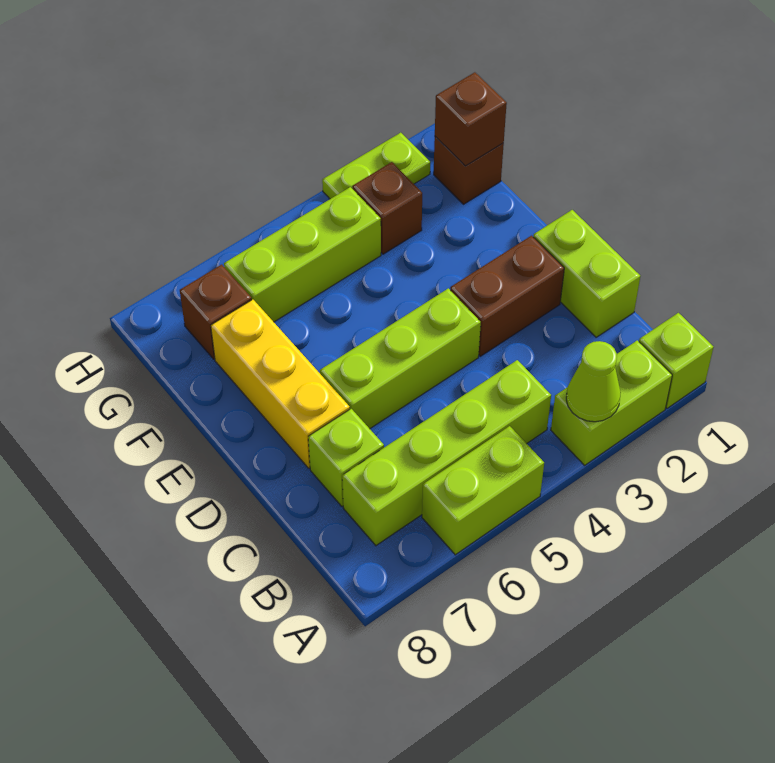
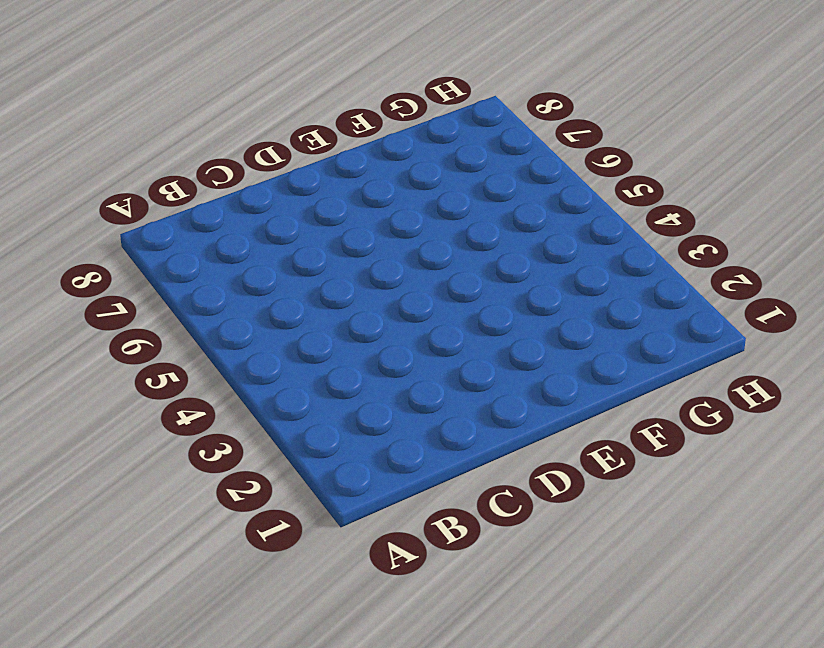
none -> lime 1x1 brick [639,313,714,408]
none -> lime 1x2 brick [551,340,672,465]
none -> lime 1x2 brick [422,426,544,555]

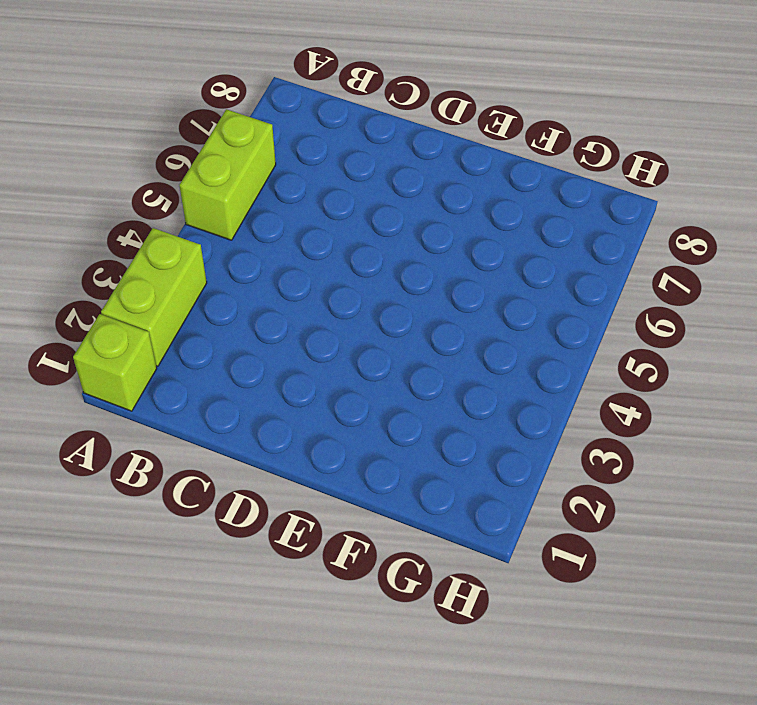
none -> lime 1x4 brick [342,360,551,546]
none -> lime 1x2 brick [533,210,640,337]
none -> lime 1x1 brick [308,409,384,506]

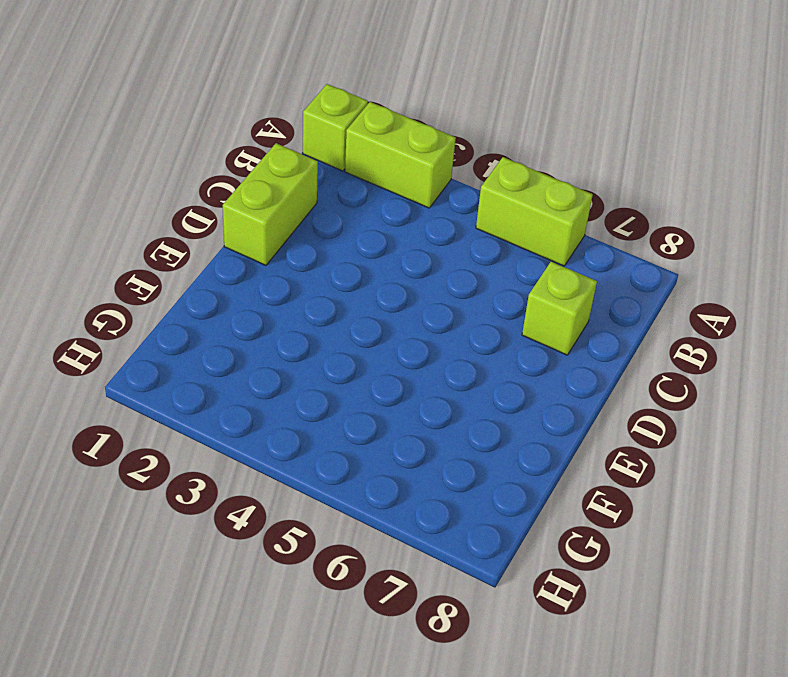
none -> lime 1x4 brick [342,360,551,546]
none -> brown 1x2 brick [450,236,564,356]
none -> lime 1x3 brick [320,288,481,429]

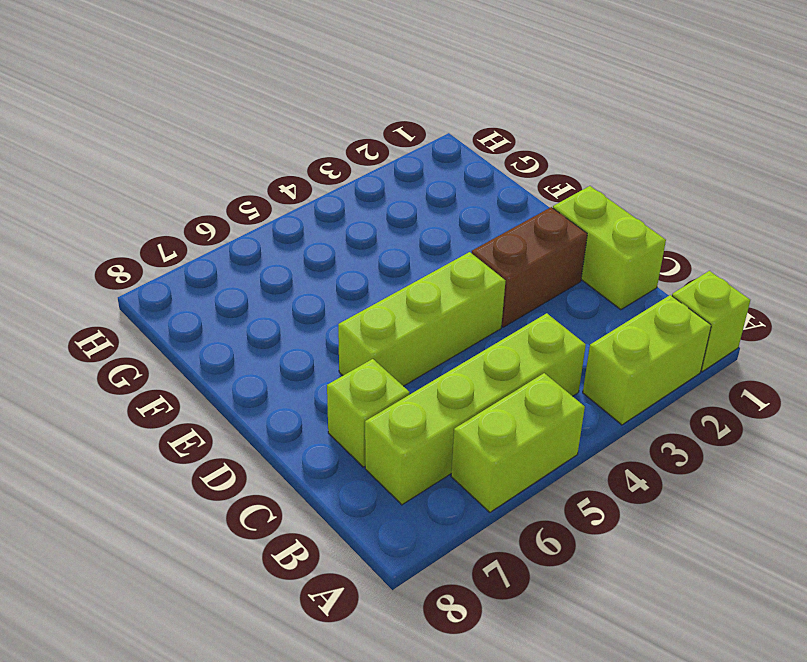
none -> yellow 1x3 brick [211,299,350,468]
none -> brown 1x1 brick [434,137,504,204]
none -> brown 1x1 brick [352,162,422,254]

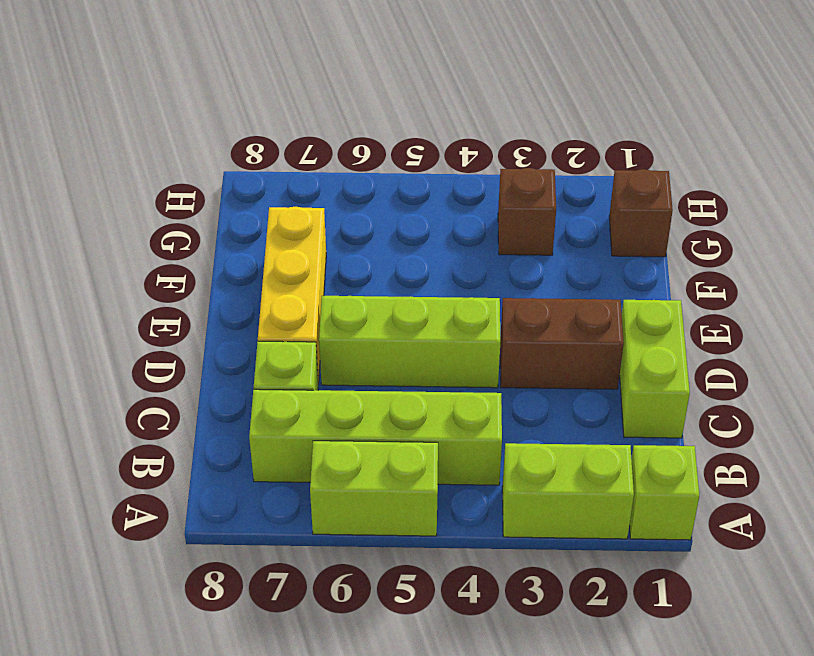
none -> lime 1x3 brick [224,187,381,322]
none -> brown 1x1 brick [180,265,252,359]
none -> lime 1x2 plate [322,133,430,199]

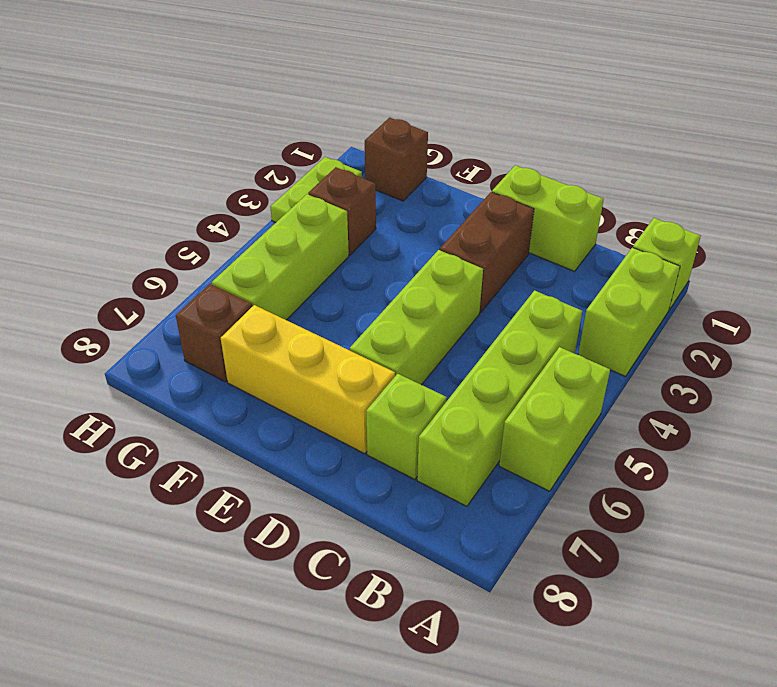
none -> lime 1x1 cone [566,341,621,422]
none -> brown 1x1 brick [435,72,507,166]

